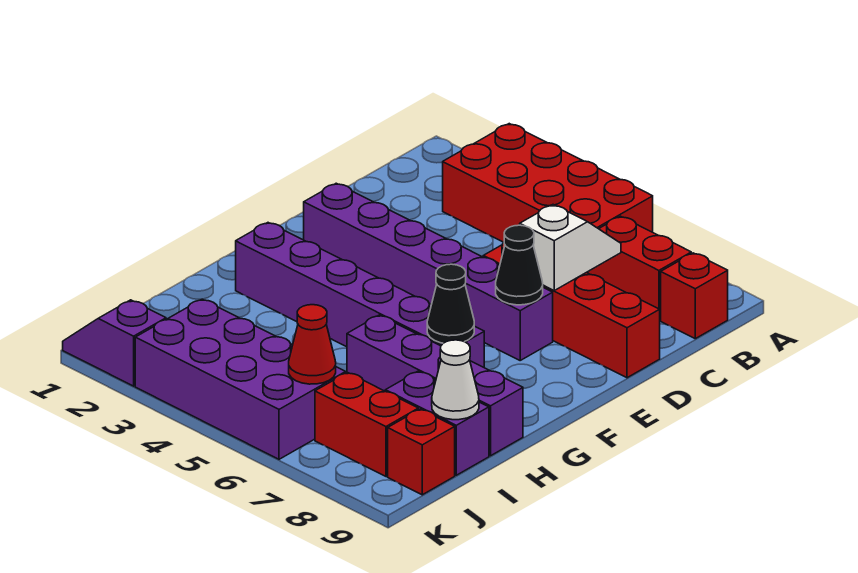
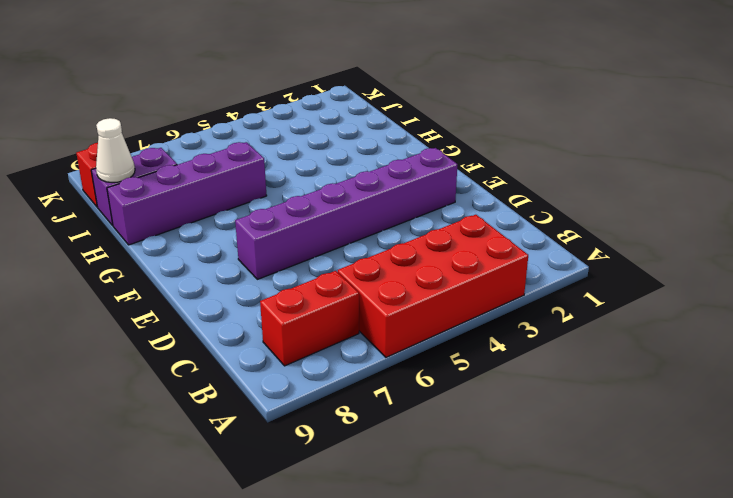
none -> red 1x1 brick [661,253,728,339]
none -> red 1x4 brick [483,243,660,378]
none -> purple 1x6 brick [236,223,484,367]

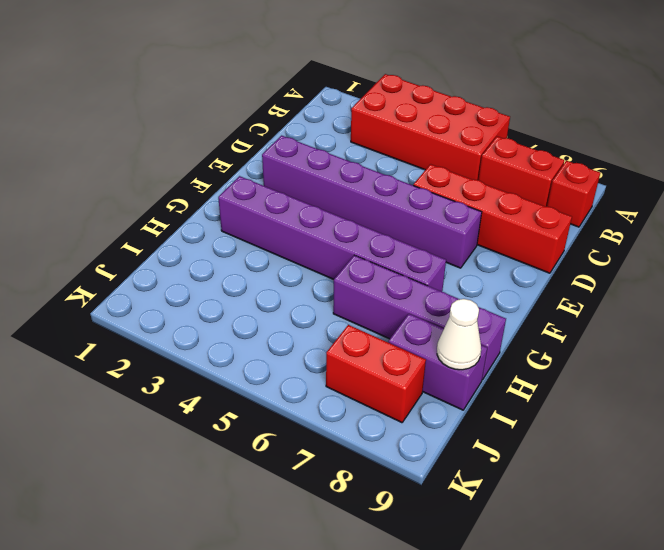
none -> purple 2x4 brick [135,299,346,459]
none -> red 1x1 brick [388,409,455,495]
none -> purple 1x2 slope [63,300,166,386]

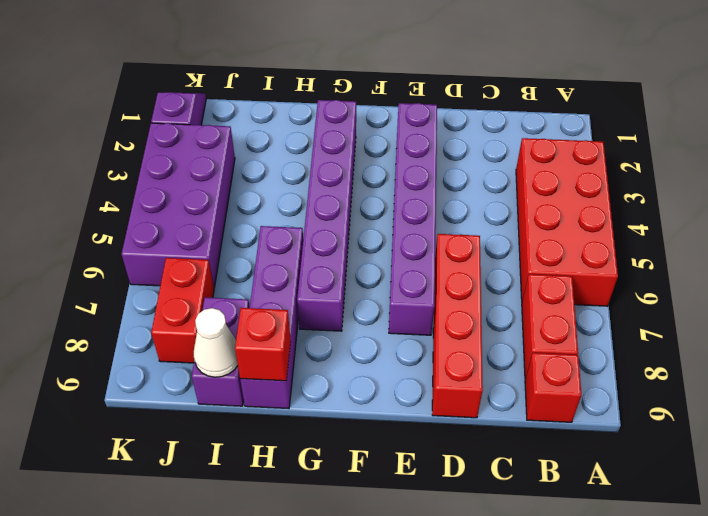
red 1x1 brick [235,308,291,381] -> red 1x1 brick moved to [388,409,455,495]
none -> white 1x2 slope [520,205,621,290]
none -> black 1x1 cone [496,225,543,305]
none -> black 1x1 cone [427,264,474,343]

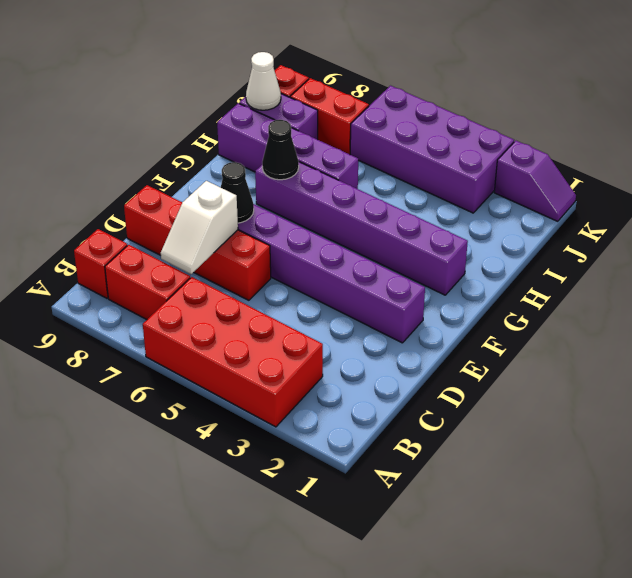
none -> red 1x1 cone [289,305,336,384]

